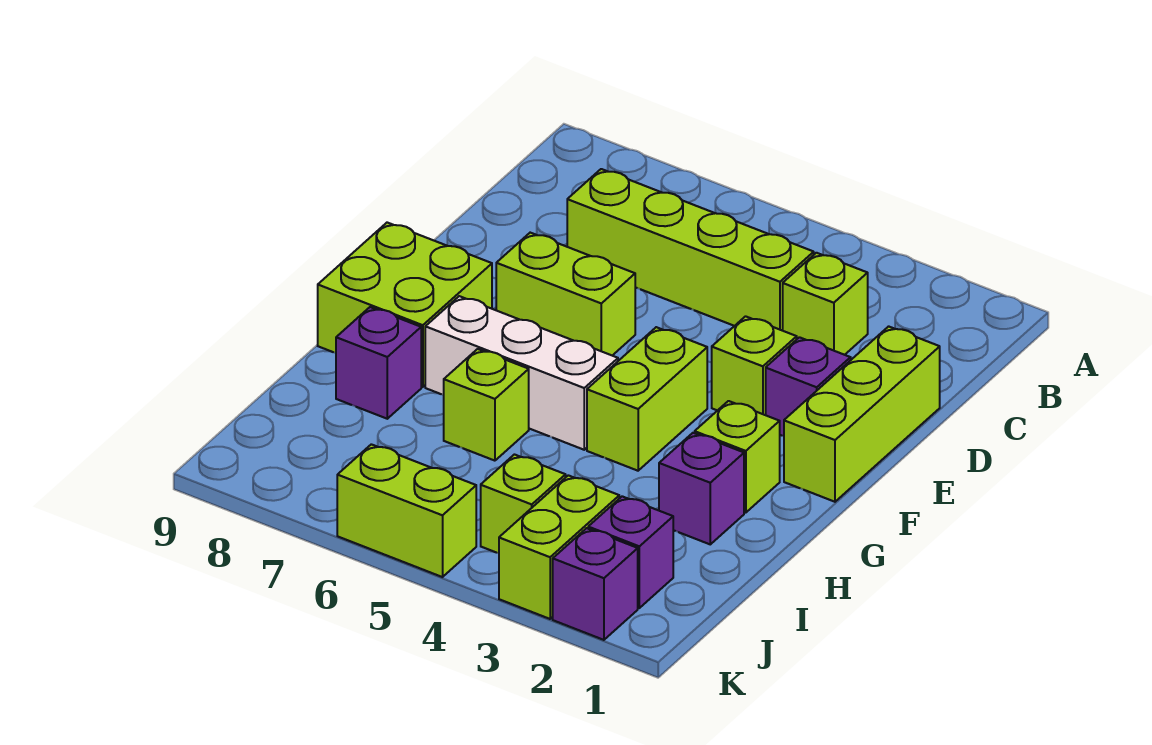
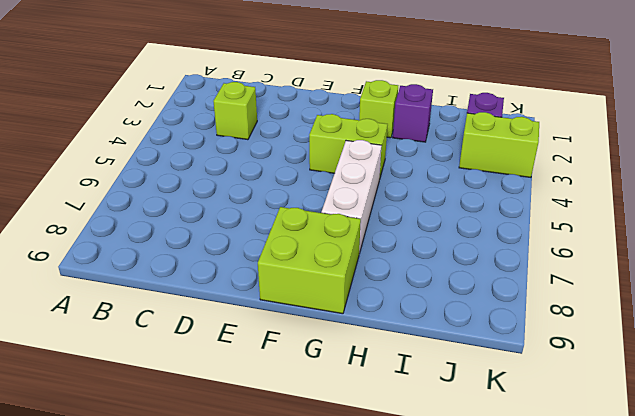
none -> lime 1x4 brick [567,169,814,331]
none -> lime 1x3 brick [784,326,940,502]
none -> purple 1x1 brick [766,337,851,436]

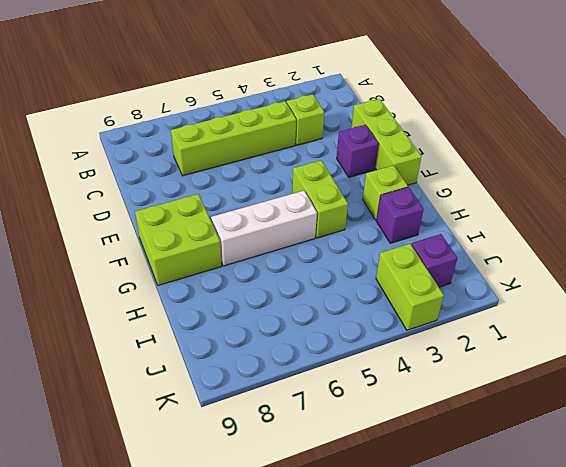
none -> lime 1x1 brick [712,316,797,415]
none -> lime 1x2 brick [496,233,635,356]
none -> lime 1x1 brick [444,349,529,461]

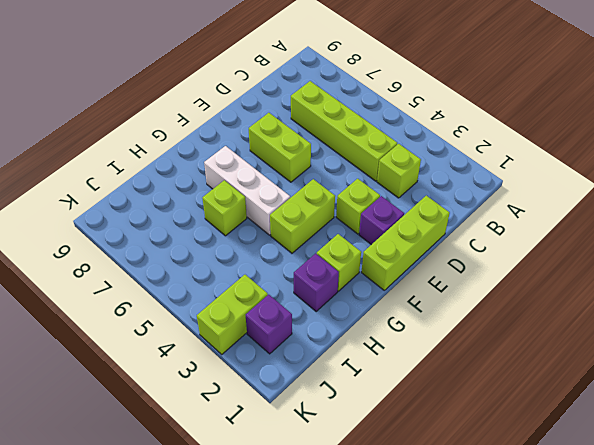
none -> lime 2x2 brick [318,223,492,387]
none -> purple 1x1 brick [336,307,421,419]
none -> lime 1x1 brick [481,455,566,553]

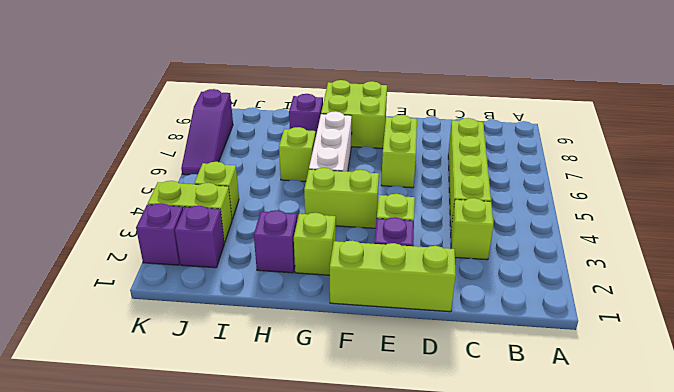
purple 1x3 slope [181,89,233,175] -> lime 1x2 brick [337,444,476,577]

